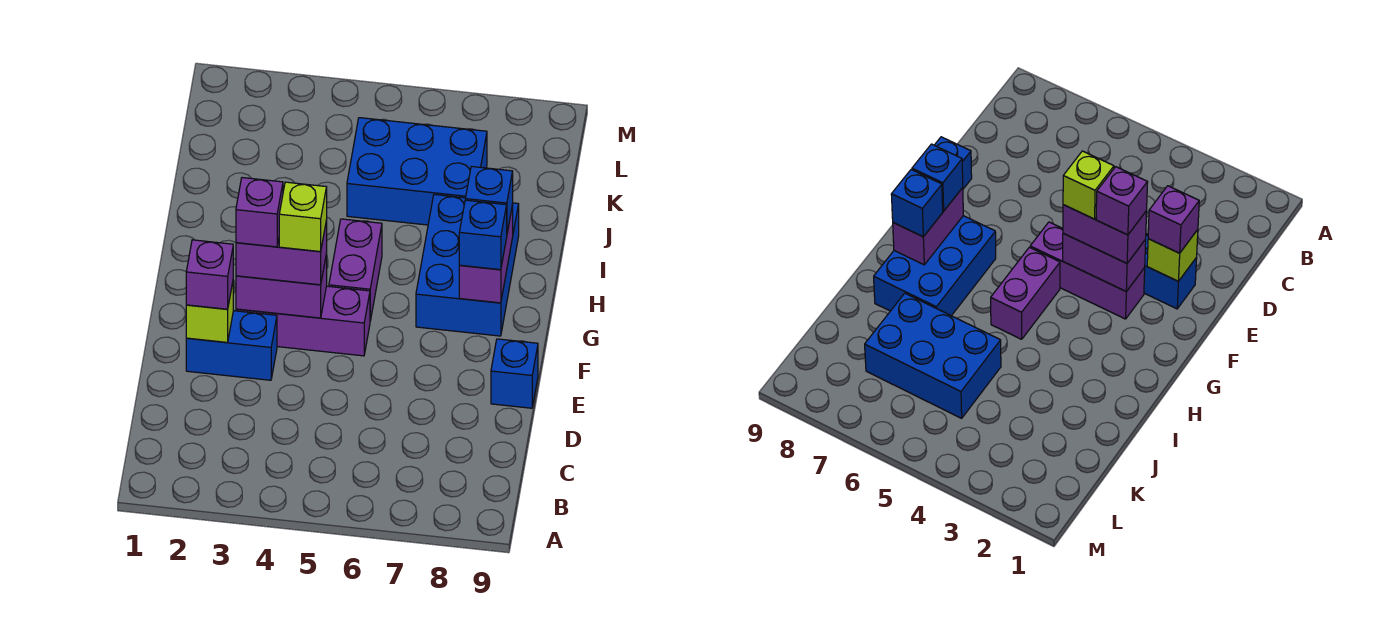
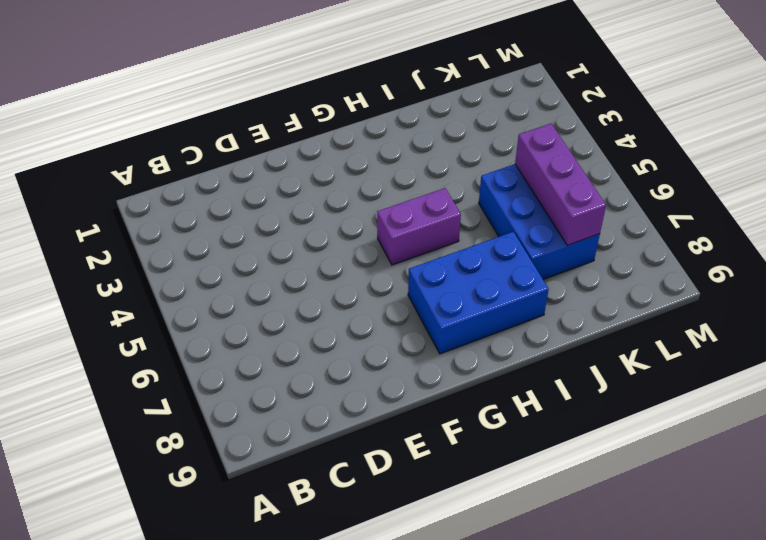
purple 1x3 brick [515,124,606,245] -> purple 1x3 brick moved to [236,286,370,356]
none -> blue 1x2 brick [186,311,277,380]
none -> blue 1x1 brick [491,339,538,408]
none -> lime 1x1 brick [186,283,233,342]

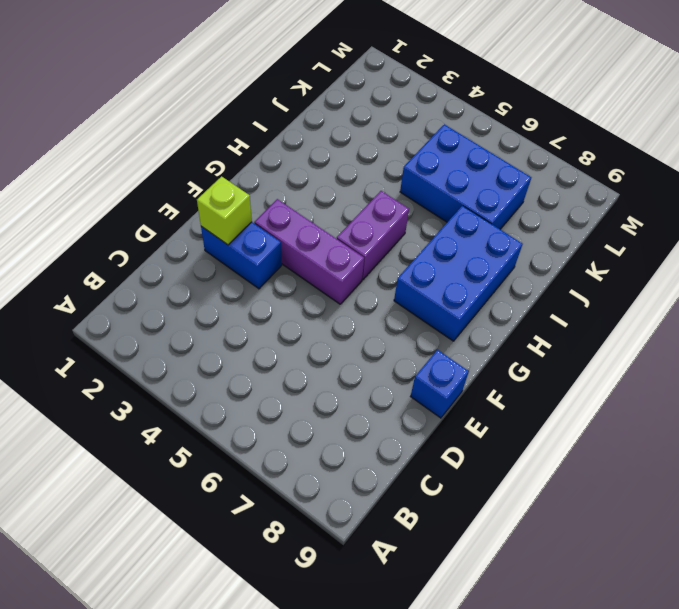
none -> purple 1x2 brick [236,253,327,318]
none -> purple 1x2 brick [459,205,513,303]
none -> purple 1x1 brick [186,240,233,309]

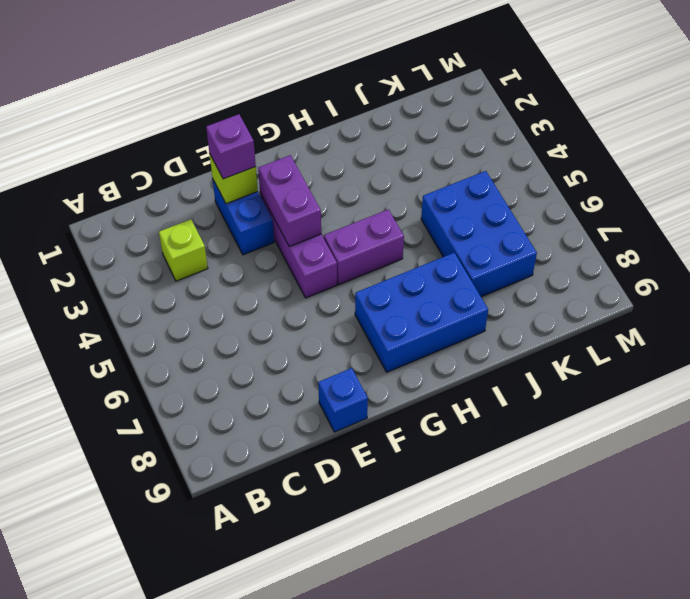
lime 1x1 brick [159,219,208,281] -> lime 1x1 brick moved to [279,182,327,252]
none -> purple 1x2 brick [459,205,513,303]
none -> purple 1x2 brick [236,220,327,285]
none -> blue 1x1 brick [459,200,507,270]

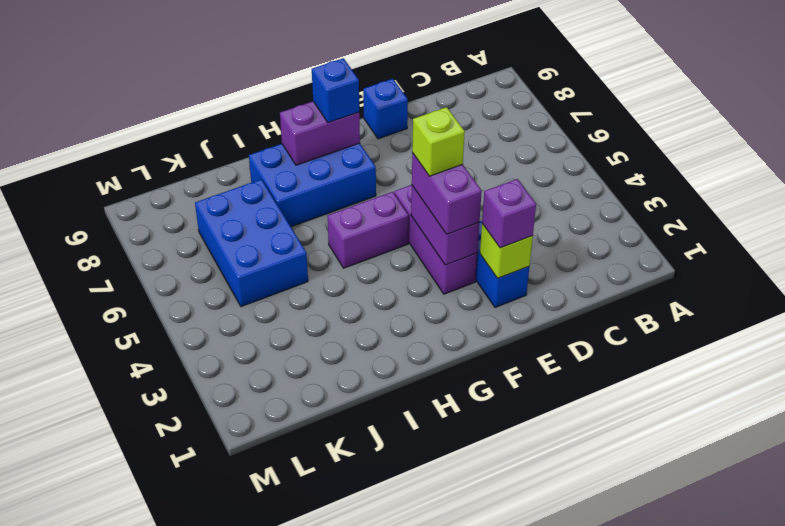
none -> blue 1x1 brick [465,166,513,232]
none -> purple 1x1 brick [236,178,283,247]

